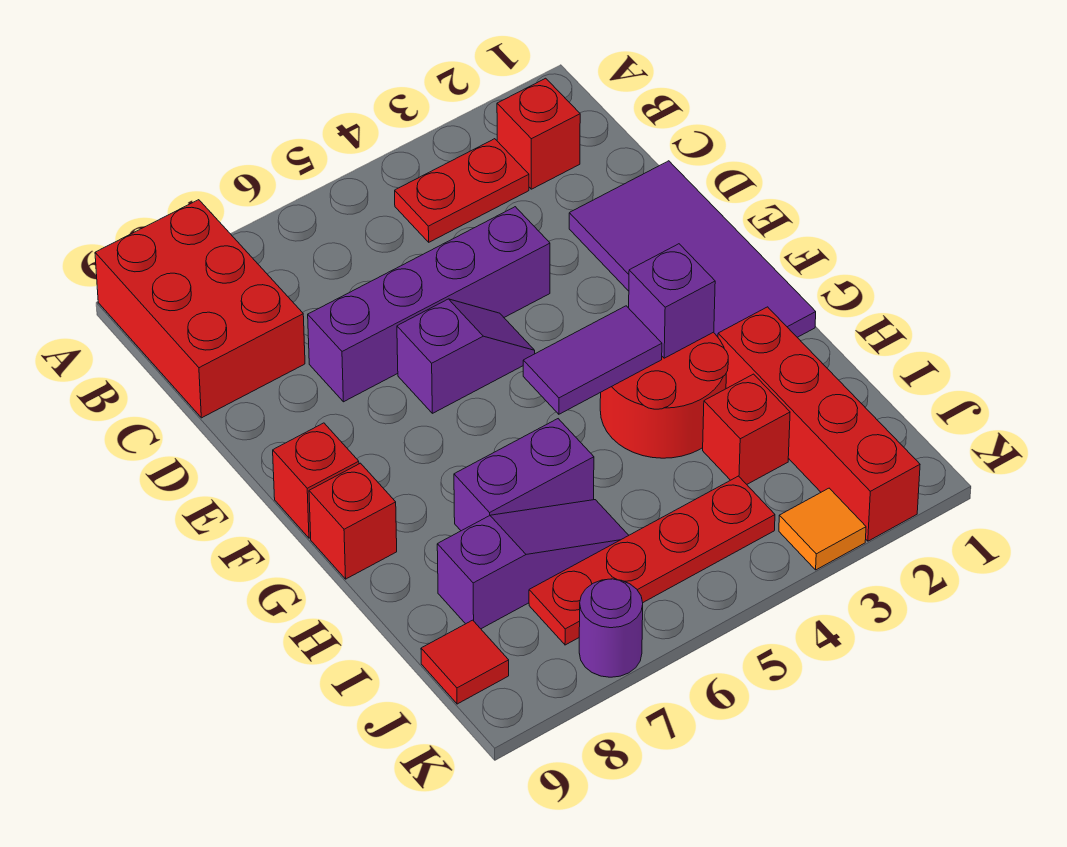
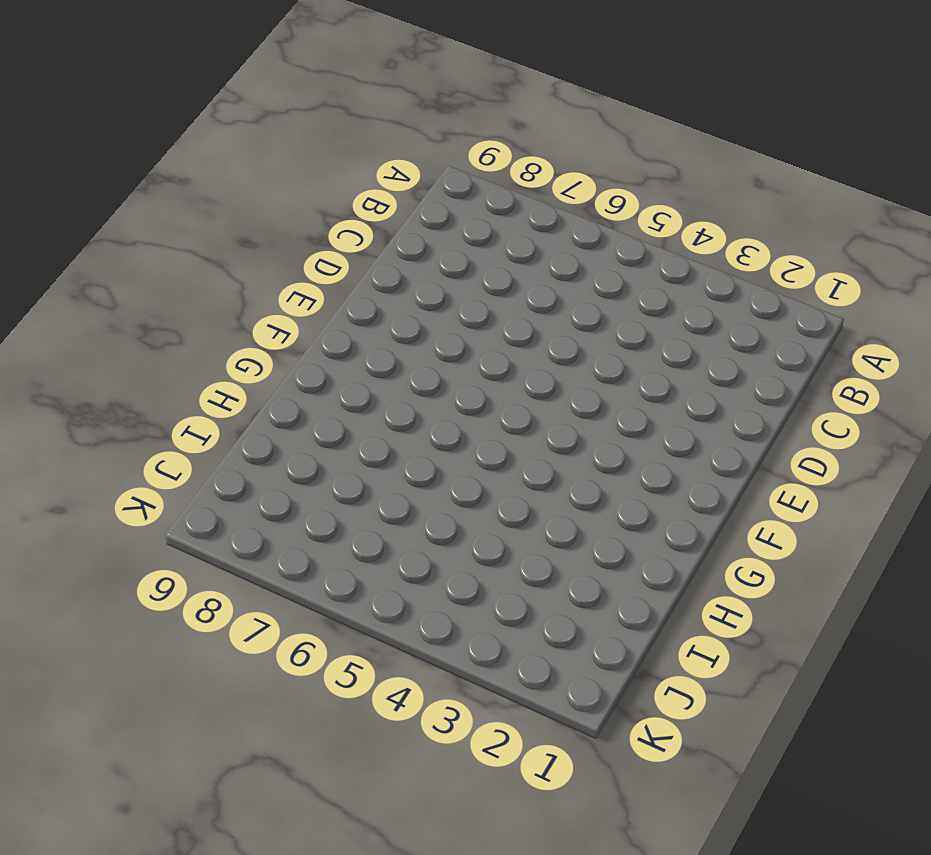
none -> red 2x3 brick [95,200,305,418]
none -> red 1x1 brick [497,78,580,189]
none -> red 1x2 plate [395,139,529,242]

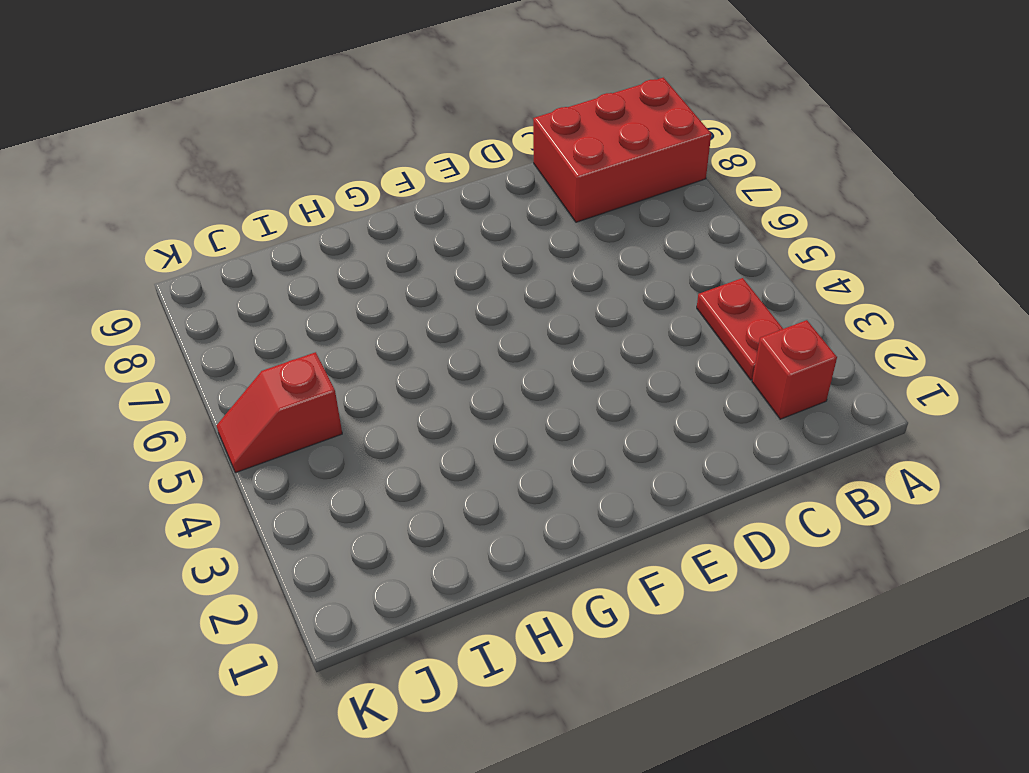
red 1x2 slope [217,352,342,473] -> red 1x4 plate [529,476,775,645]
none -> purple 2x4 tile [569,161,816,337]
none -> purple 1x4 brick [308,207,550,402]
none -> purple 1x2 slope [397,299,535,413]

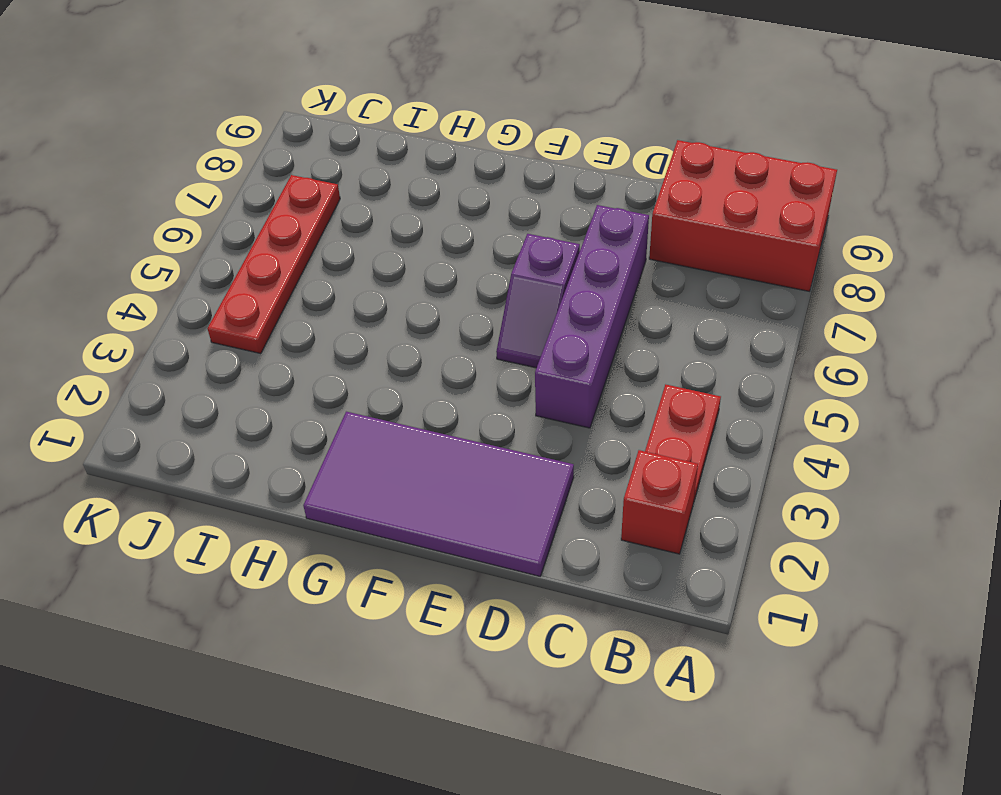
none -> red 1x1 brick [273,423,359,538]
none -> red 2x2 round brick [600,332,728,458]
none -> red 1x1 brick [309,463,397,579]

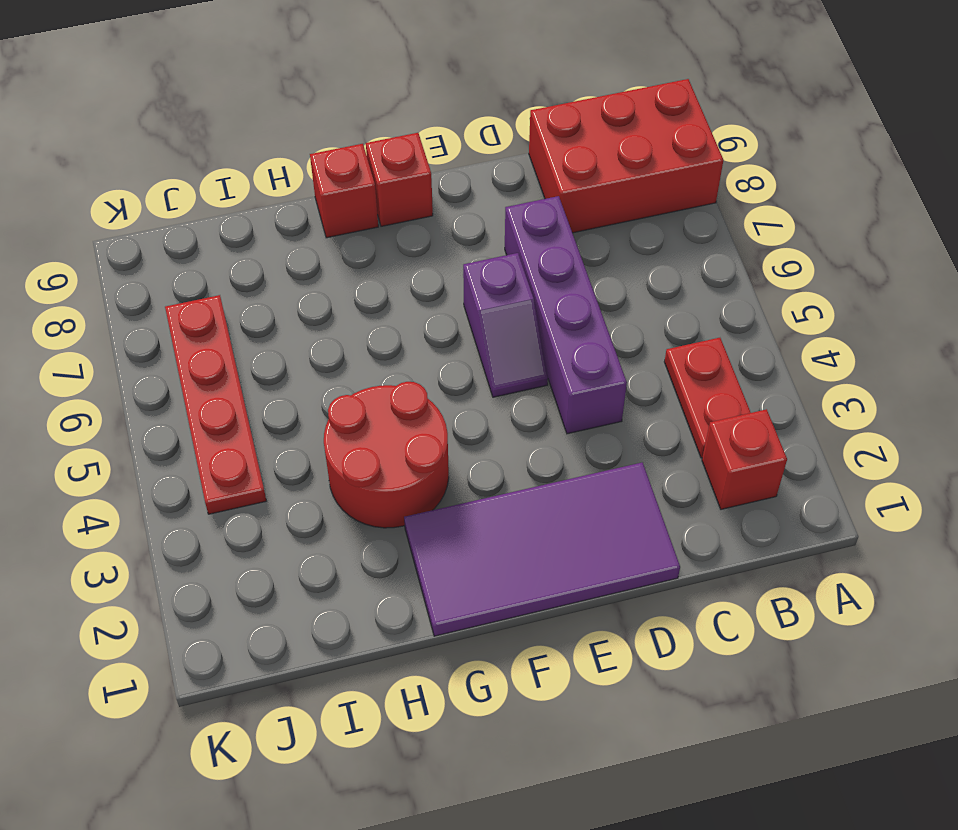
none -> red 1x4 brick [718,307,920,541]
none -> purple 1x2 brick [454,419,594,531]
none -> red 1x1 brick [703,374,790,484]

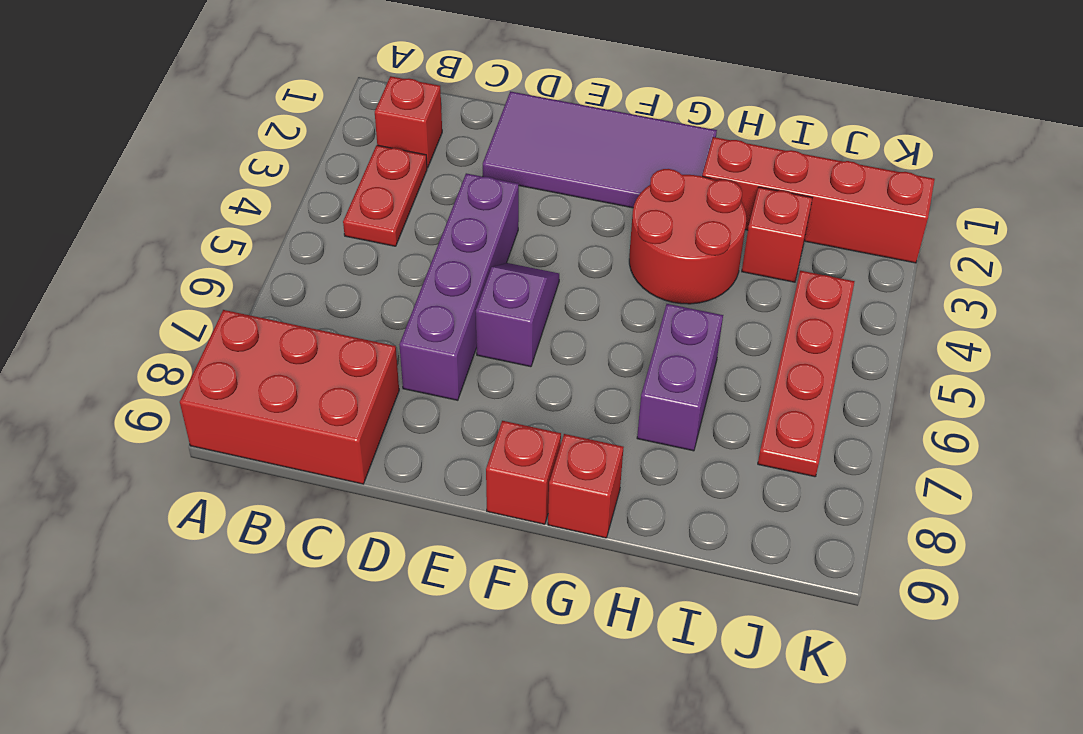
none -> purple 1x3 slope [437,500,629,629]
none -> red 1x1 tile [421,620,509,704]
none -> orange 1x1 tile [779,488,866,570]

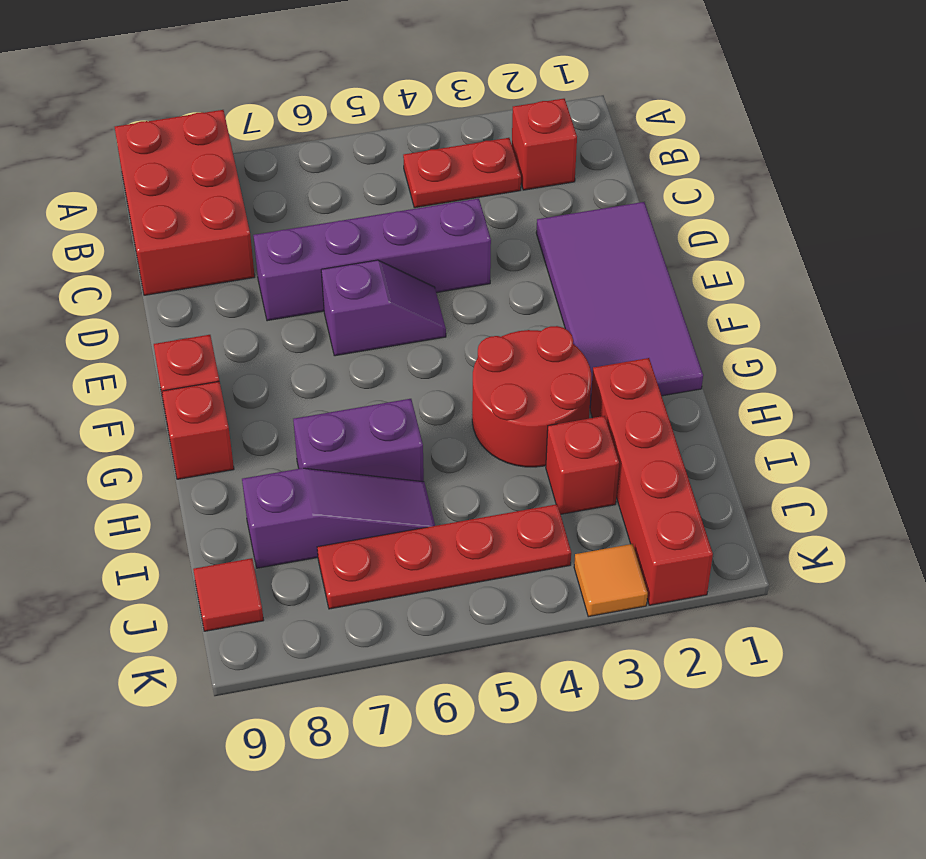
none -> purple 1x1 round brick [579,579,643,677]
none -> purple 1x1 brick [629,244,715,358]
none -> purple 1x2 tile [523,306,662,414]

